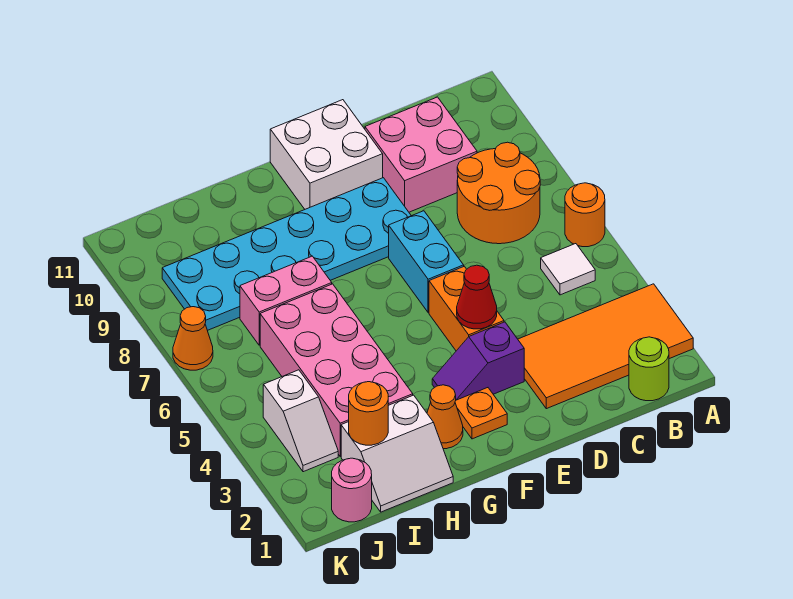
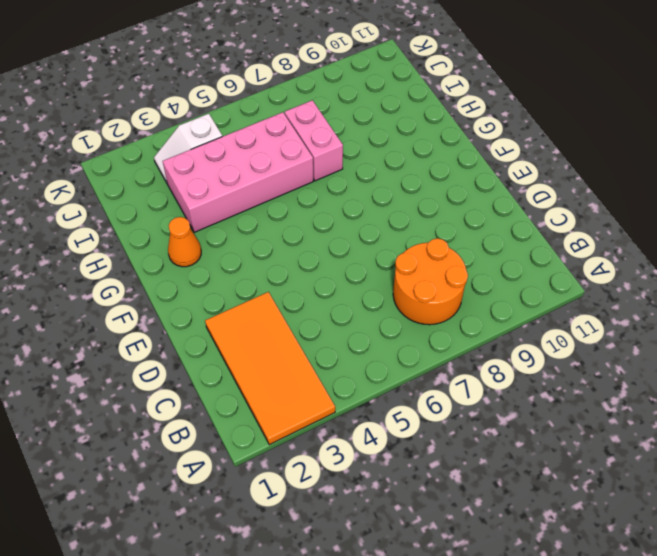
none -> orange 1x1 round brick [565,183,605,247]
none -> lime 1x1 round brick [629,337,669,401]
none -> white 1x1 tile [541,244,595,295]

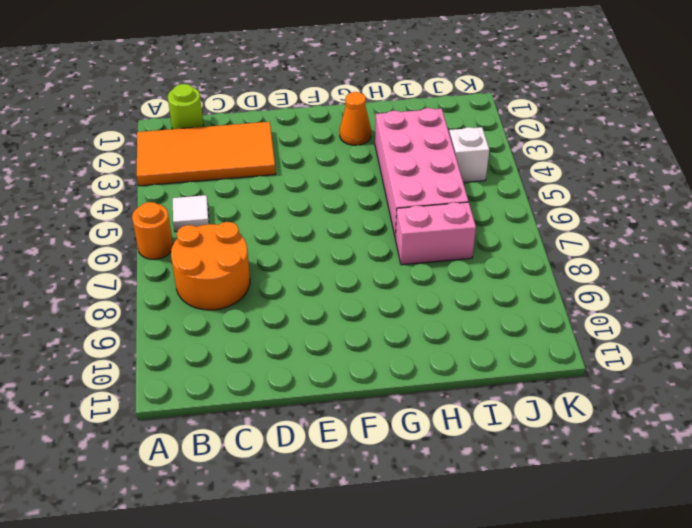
none -> pink 2x2 brick [365,97,477,212]
none -> purple 1x2 slope [432,322,524,400]
none -> orange 1x2 brick [429,266,504,351]

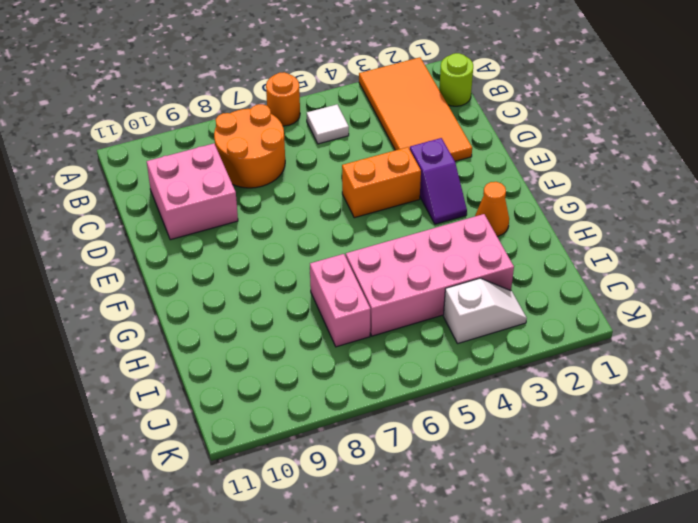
none -> cyan 1x2 brick [389,211,464,313]
none -> cyan 2x6 plate [162,178,411,330]
none -> white 2x2 brick [270,100,383,209]

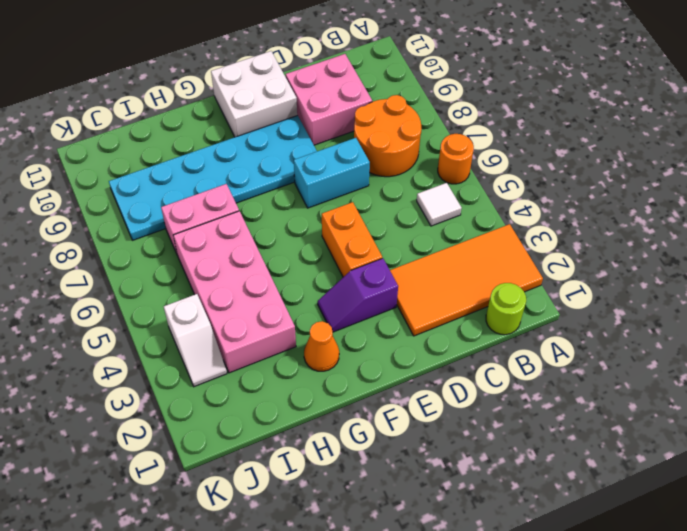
cyan 1x2 brick [294,138,370,208] -> cyan 1x2 brick turned to [389,211,464,313]
none -> orange 1x1 plate [455,388,507,439]
none -> white 2x2 slope [341,395,453,512]
none -> pink 1x1 round brick [332,458,372,522]

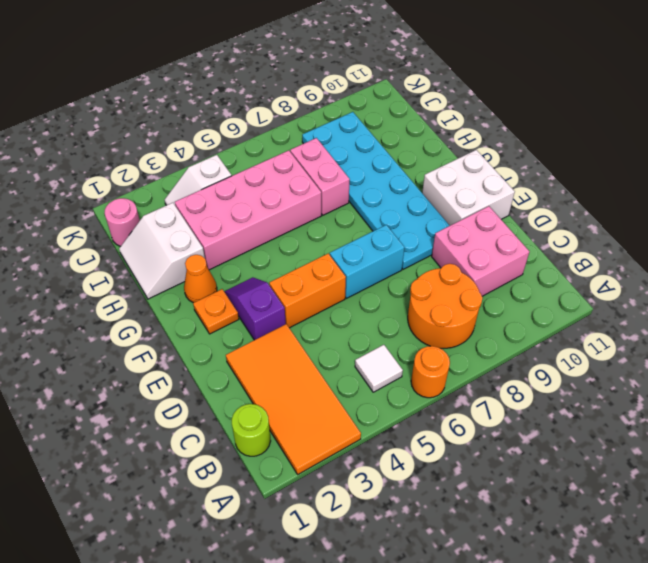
none -> orange 1x1 cone [173,307,213,370]
none -> red 1x1 cone [457,265,497,329]
none -> orange 1x1 round brick [349,382,388,445]

